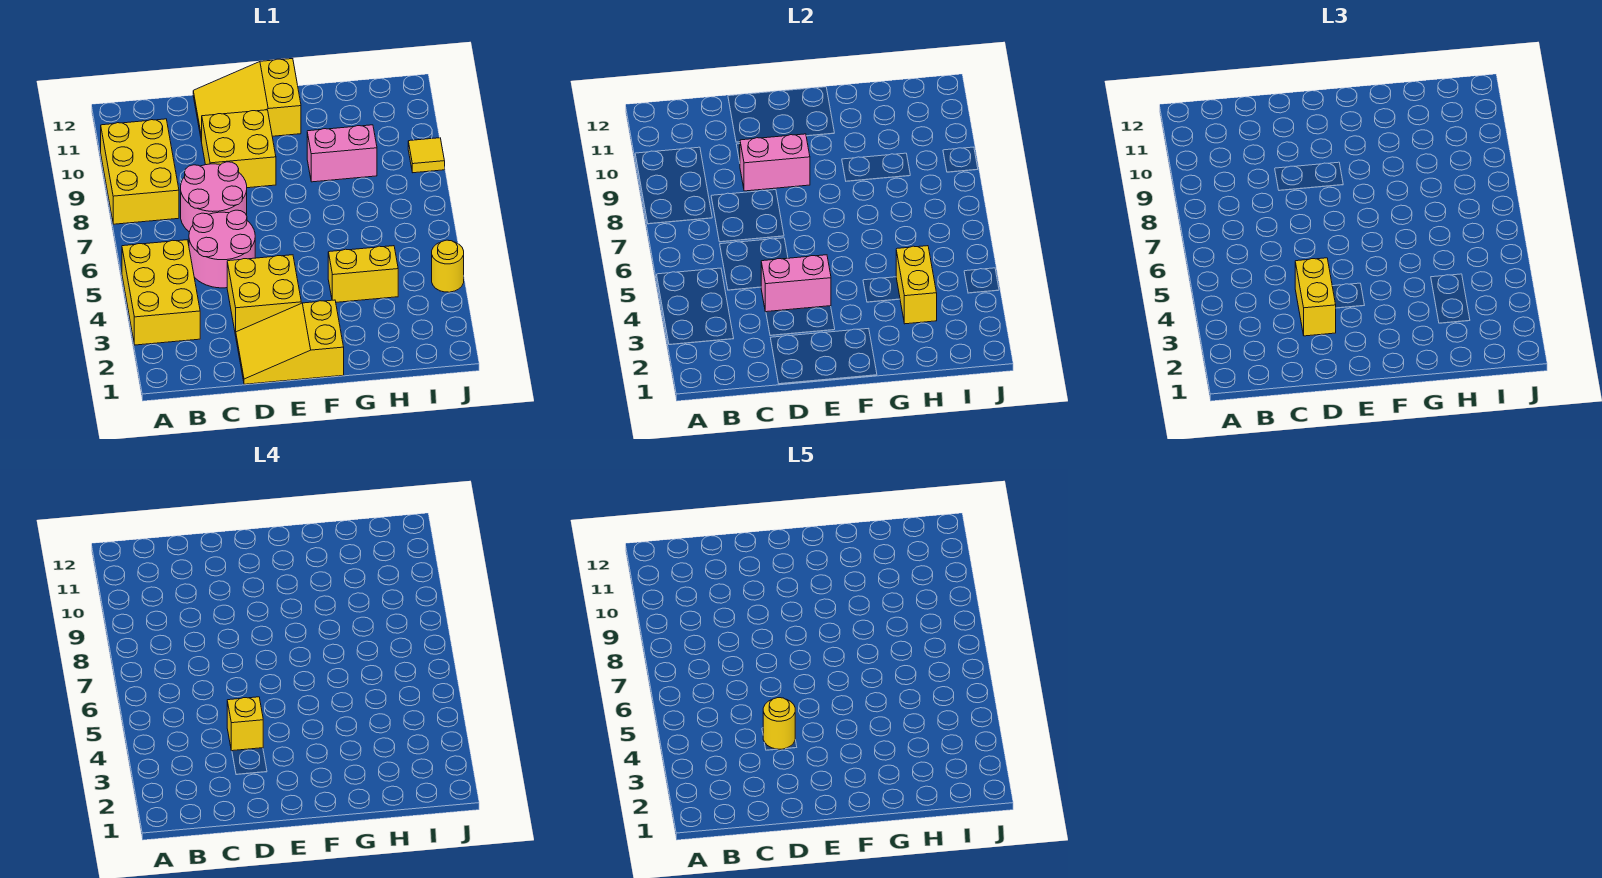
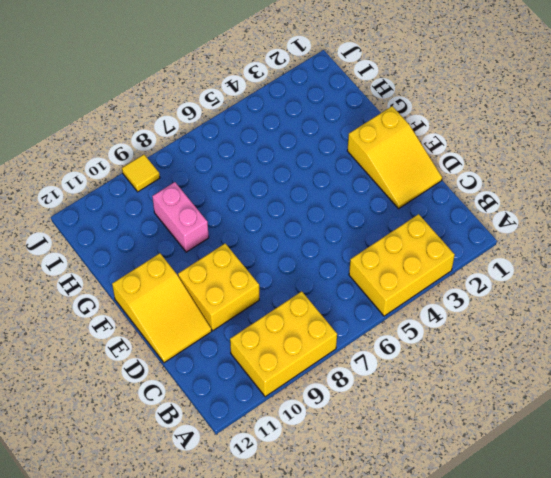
none -> pink 2x2 round brick [189,210,255,288]
none -> pink 2x2 round brick [181,162,247,232]
none -> yellow 2x2 brick [227,255,301,335]

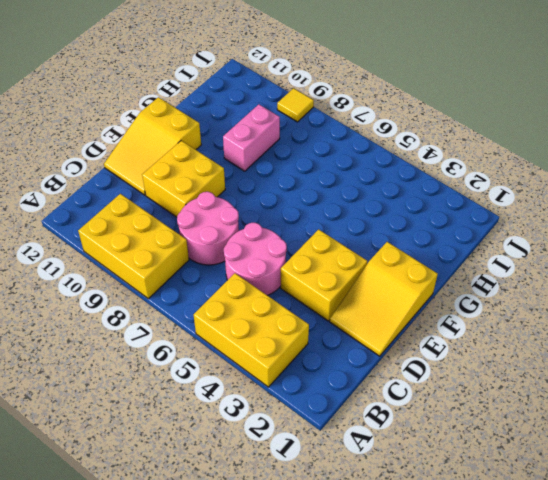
none -> yellow 1x2 brick [328,246,398,302]
none -> yellow 1x1 round brick [432,240,464,292]
none -> pink 1x2 brick [761,255,831,312]

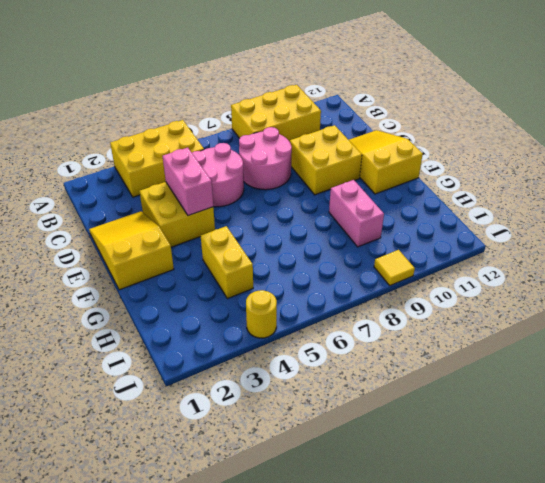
none -> pink 1x2 brick [740,134,810,191]
none -> yellow 1x2 brick [896,246,937,324]
none -> yellow 1x2 brick [1295,258,1336,336]

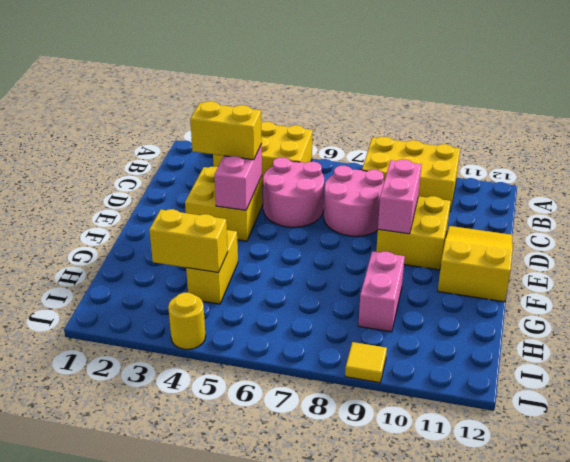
none -> yellow 2x3 slope [236,300,344,384]
none -> yellow 1x1 brick [227,697,263,751]
none -> yellow 1x1 round brick [763,698,795,749]

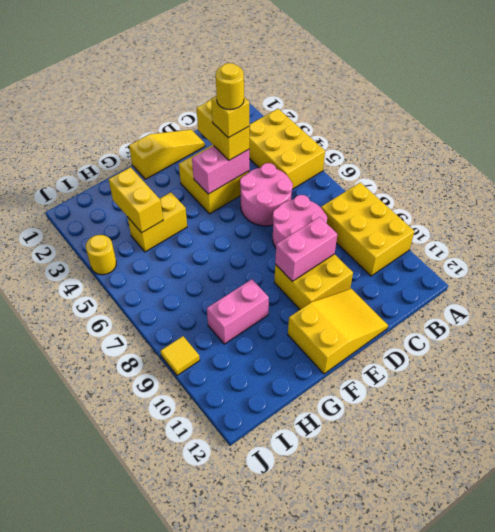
yellow 1x3 slope [129,130,205,179] -> yellow 2x3 slope [236,300,344,384]

